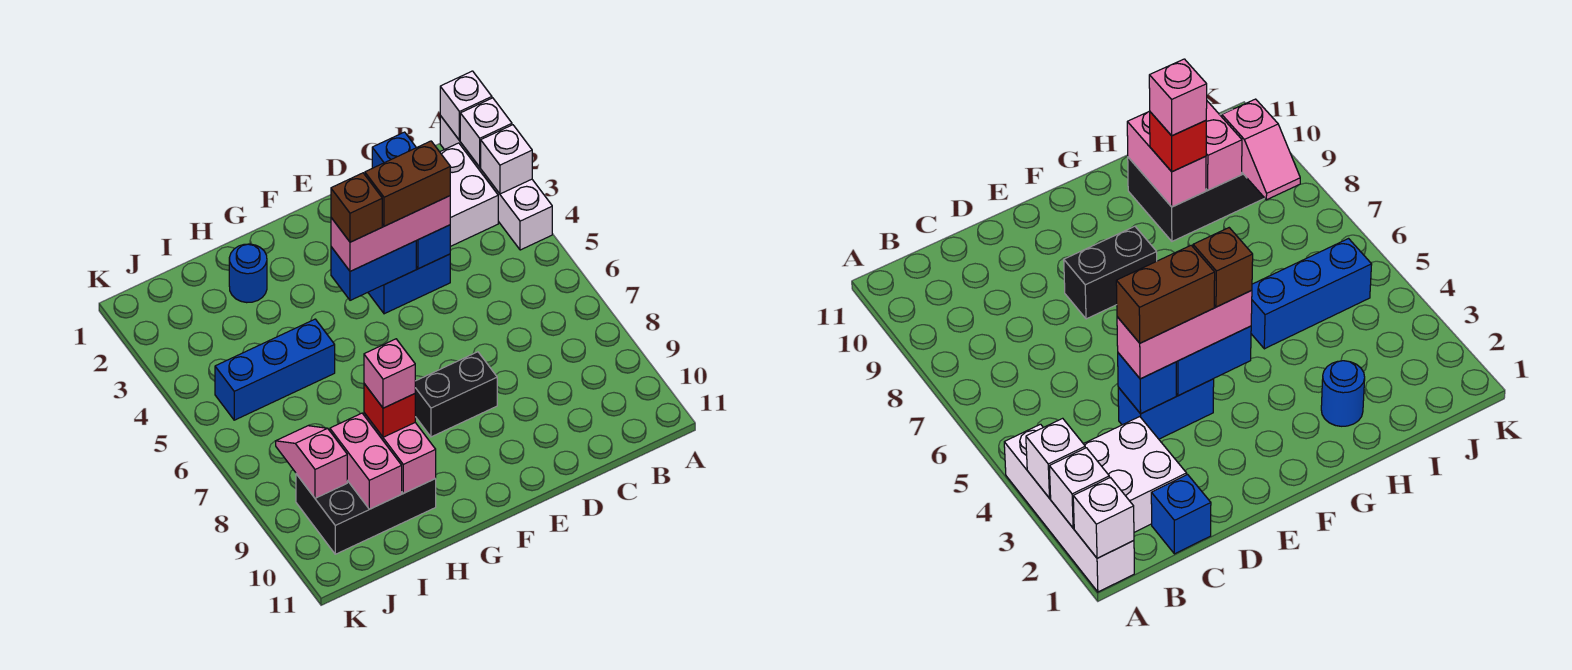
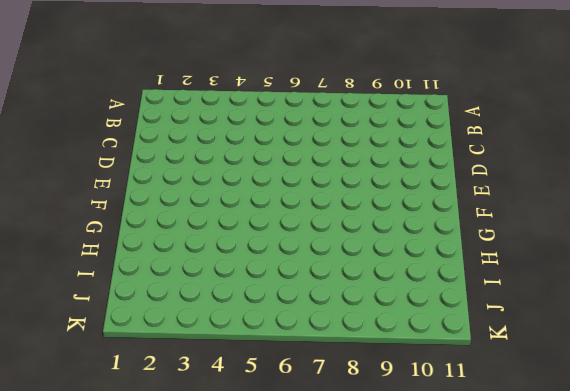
none -> white 1x4 brick [440,116,552,250]
none -> white 2x2 brick [440,143,498,247]
none -> blue 1x1 brick [372,132,416,168]

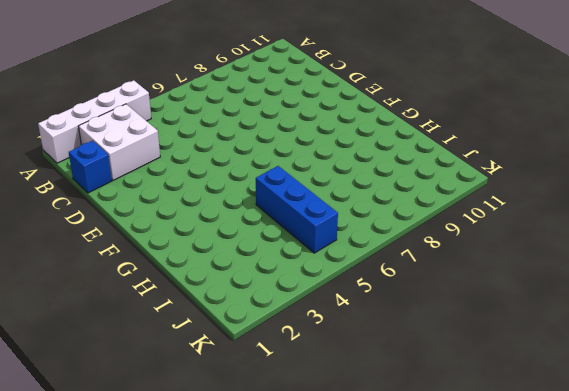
none -> blue 1x2 brick [368,254,450,314]
none -> black 1x2 brick [415,352,497,437]
none -> blue 1x1 round brick [229,244,267,303]

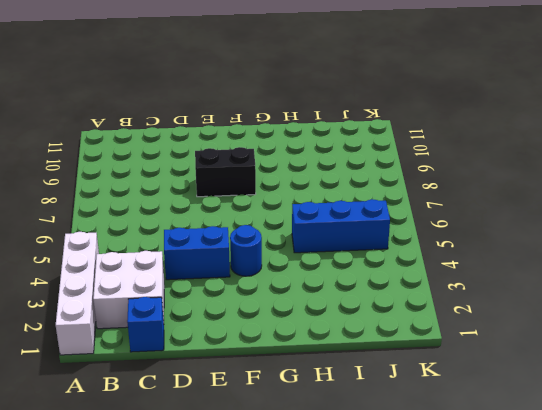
blue 1x1 round brick [230,225,262,276] -> blue 1x1 round brick moved to [229,244,267,303]
none -> black 2x3 brick [296,474,436,554]
none -> white 1x1 brick [440,71,492,141]
none -> white 1x1 brick [460,98,512,167]

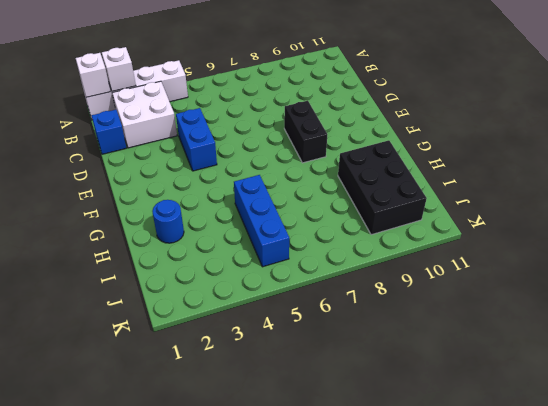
none -> white 1x1 brick [481,125,532,194]
none -> blue 1x1 brick [416,225,450,269]
none -> blue 1x2 brick [331,241,416,300]

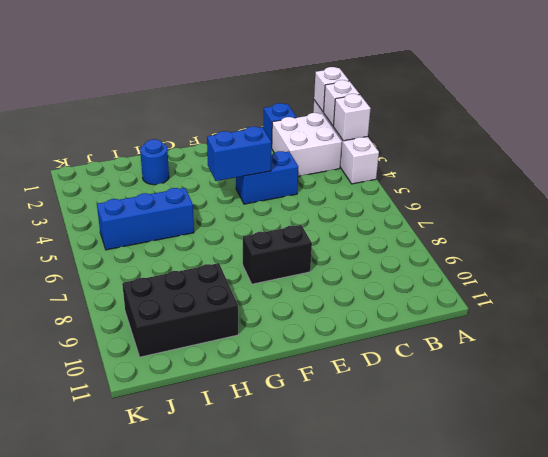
none -> blue 1x1 brick [416,225,450,269]
none -> pink 1x2 brick [364,413,436,493]
none -> pink 1x2 brick [330,413,402,509]

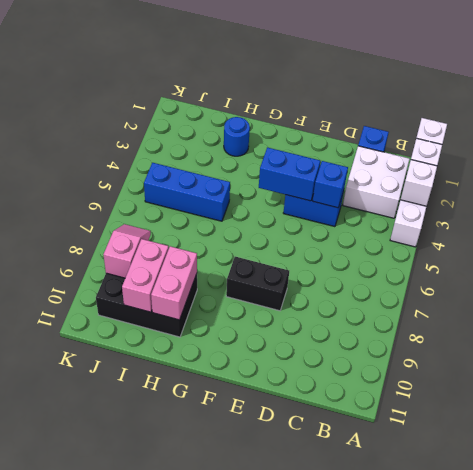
none -> pink 1x3 brick [331,196,450,271]
none -> red 1x1 brick [364,384,415,437]
none -> brown 1x2 brick [365,141,450,226]

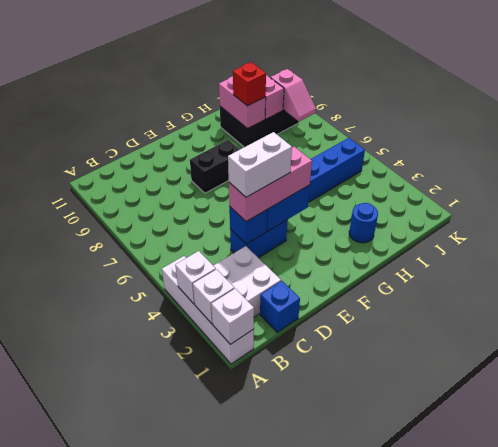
white 1x2 brick [228,132,292,197] -> brown 1x2 brick [365,141,450,226]
none -> brown 1x1 brick [331,173,382,242]
none -> pink 1x1 brick [364,339,415,408]

